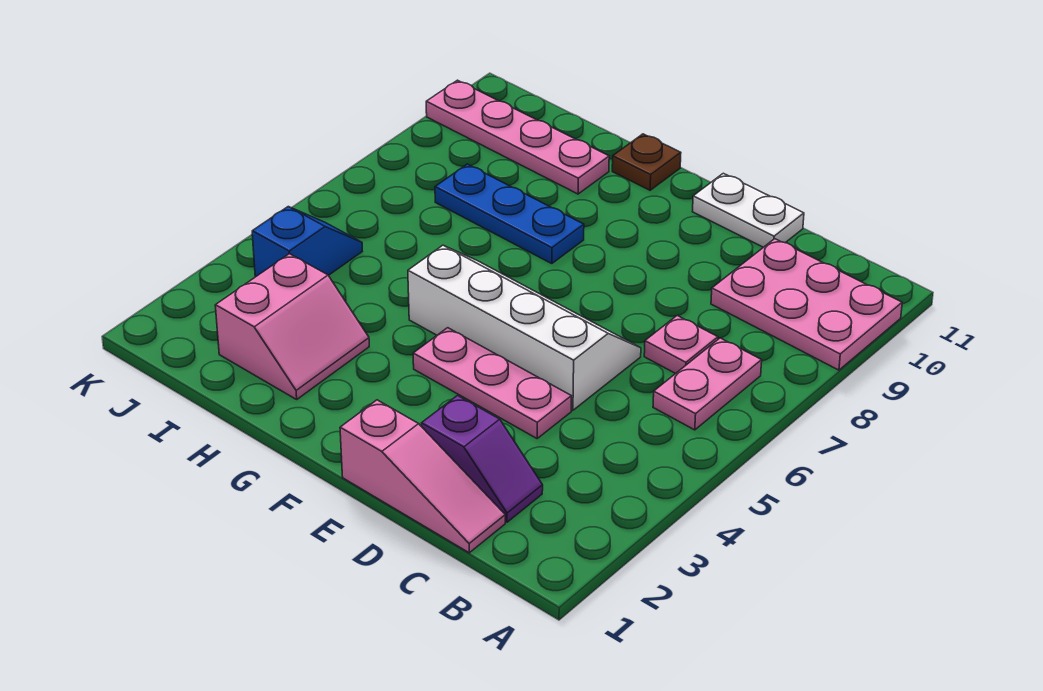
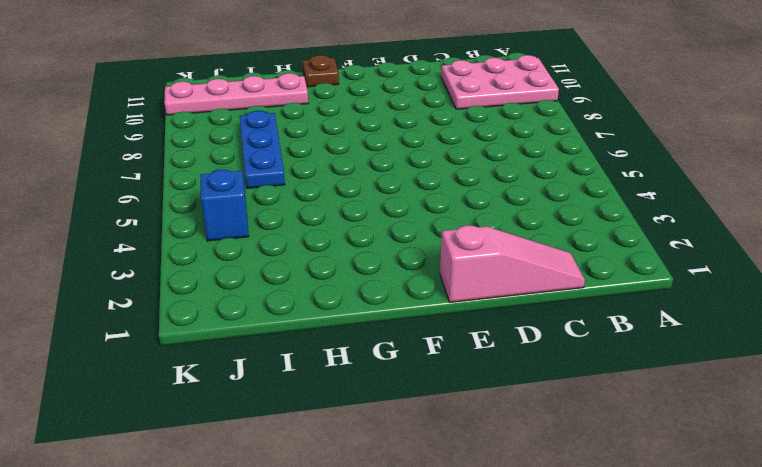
blue 1x3 plate [239,111,285,188] -> blue 1x3 plate turned to [435,164,584,264]
none -> pink 1x2 plate [653,338,762,430]
none -> purple 1x2 slope [422,396,543,522]
none -> pink 1x1 plate [644,316,718,374]

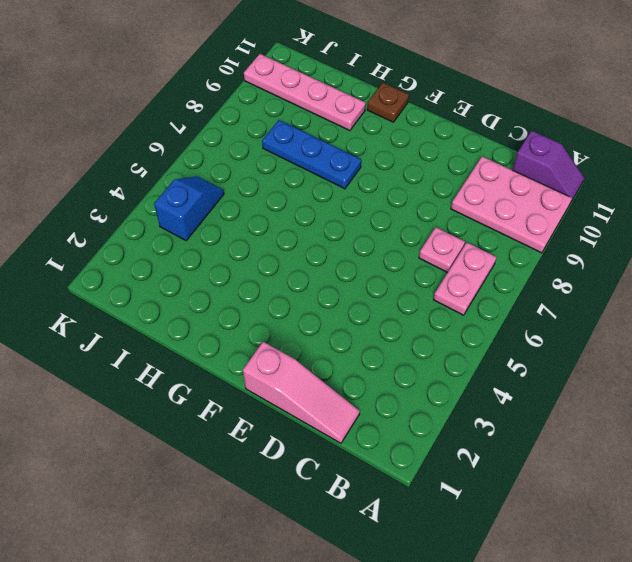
purple 1x2 slope [513,131,584,202] -> purple 1x2 slope moved to [422,396,543,522]
none -> pink 1x3 plate [413,328,571,438]
none -> white 2x4 slope [408,245,641,410]
none -> white 1x2 plate [692,173,804,247]

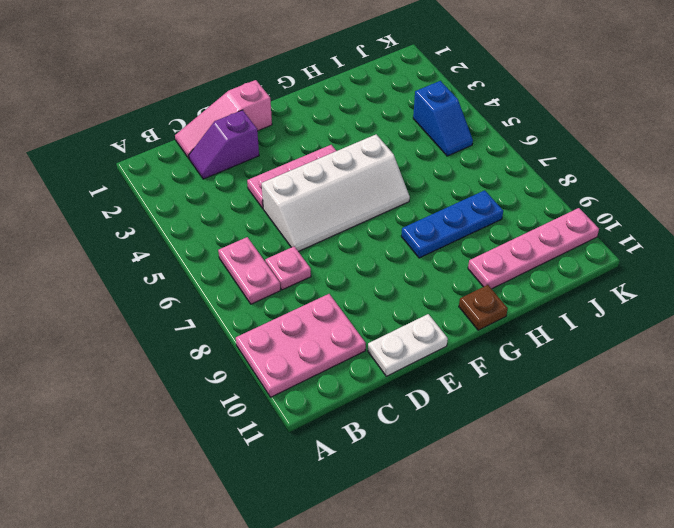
none -> pink 2x2 slope [215,254,369,399]

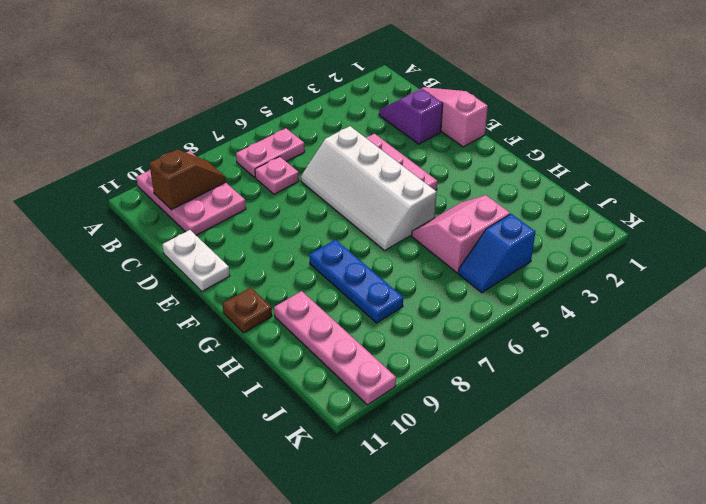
brown 1x2 slope [149,150,226,210] -> none
pink 2x2 slope [412,195,510,273] -> pink 2x2 slope moved to [215,254,369,399]

